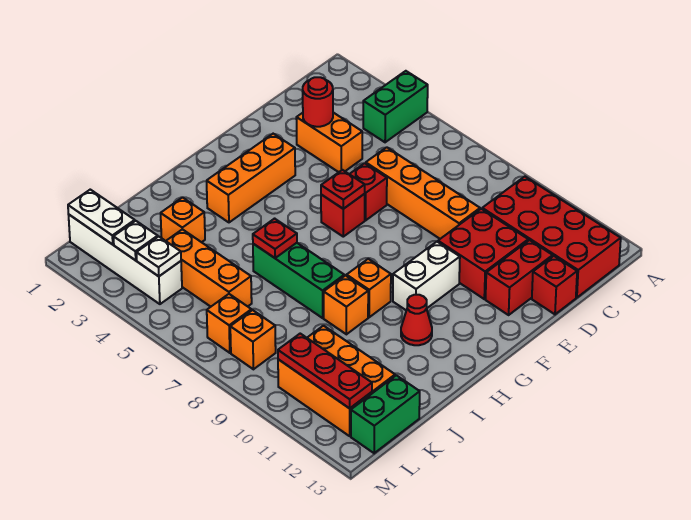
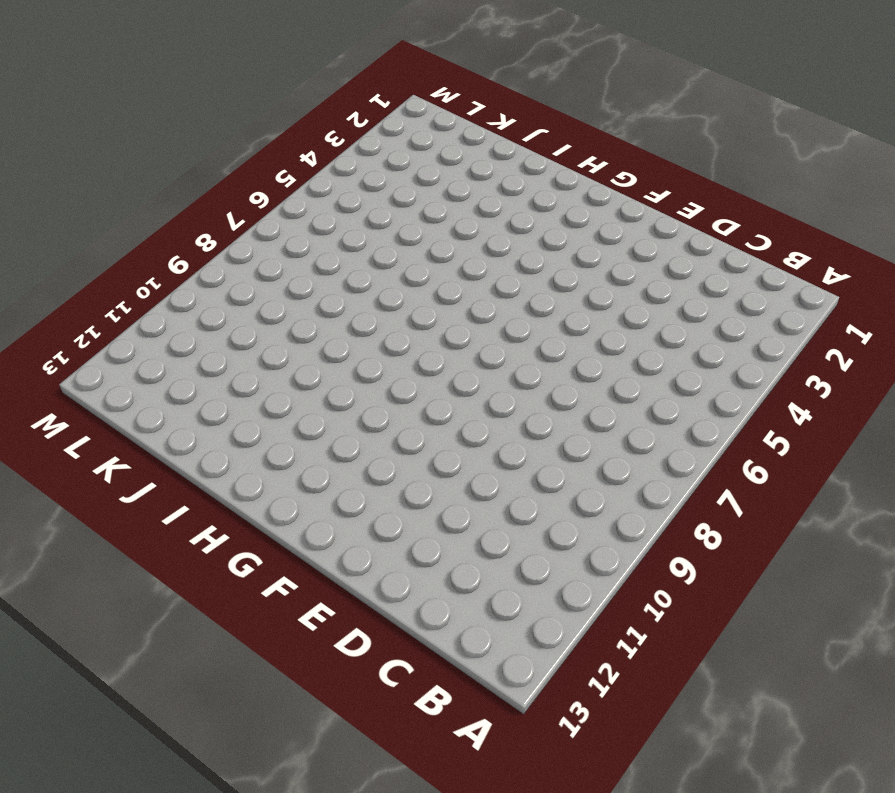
none -> green 1x2 brick [363,71,428,142]
none -> red 2x4 brick [482,177,621,298]
none -> orange 1x2 brick [296,113,362,172]

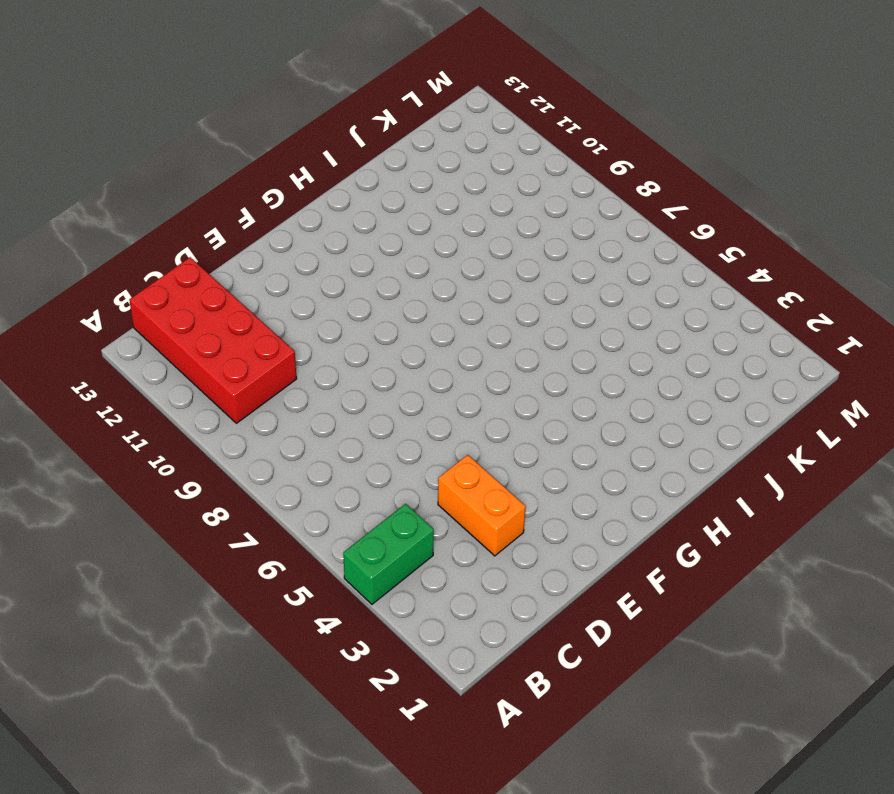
none -> orange 1x4 brick [365,147,480,239]
none -> red 2x2 brick [438,209,528,299]
none -> red 1x2 brick [486,240,553,315]

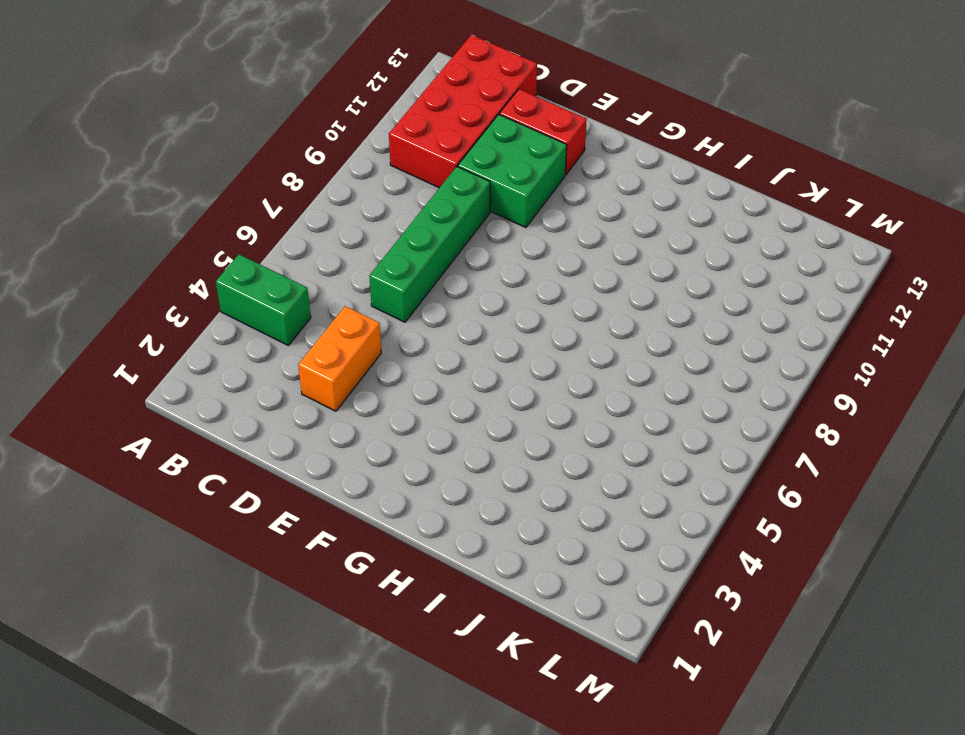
green 1x4 brick [369,167,490,322] -> orange 1x4 brick [365,147,480,239]
green 2x2 brick [458,114,567,228] -> red 2x2 brick [438,209,528,299]
none -> red 1x1 brick [532,256,577,314]
none -> red 1x1 brick [350,163,387,220]
none -> orange 1x3 brick [207,134,295,222]

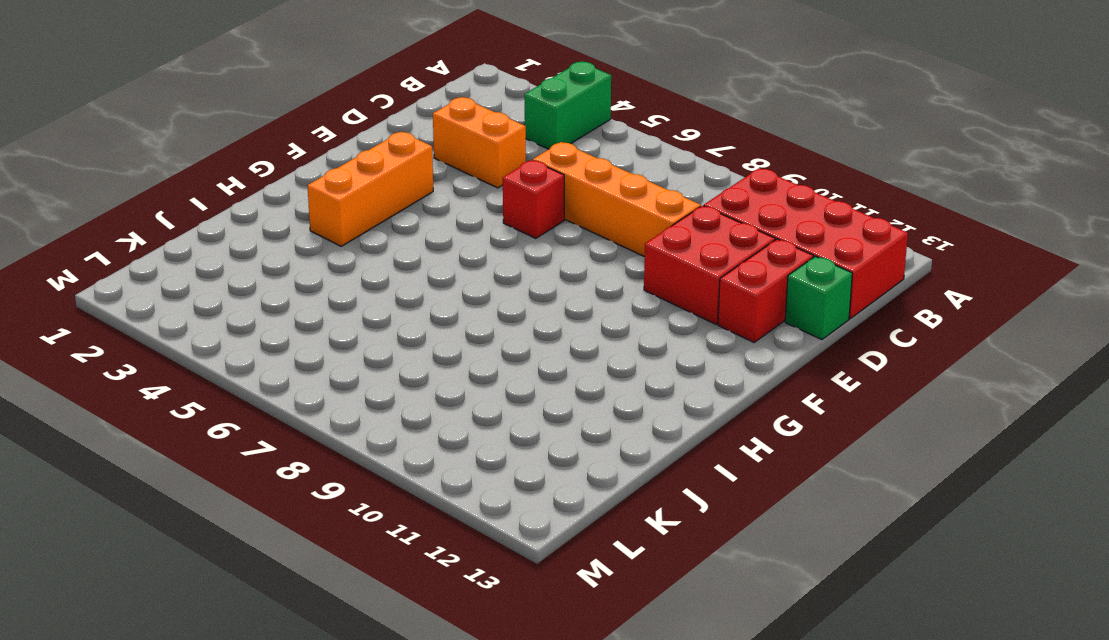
green 1x1 brick [785,256,852,340] -> red 1x1 brick [532,256,577,314]
none -> red 1x1 brick [321,194,365,237]
none -> white 1x2 brick [393,242,460,310]
none -> orange 1x1 brick [347,259,391,317]

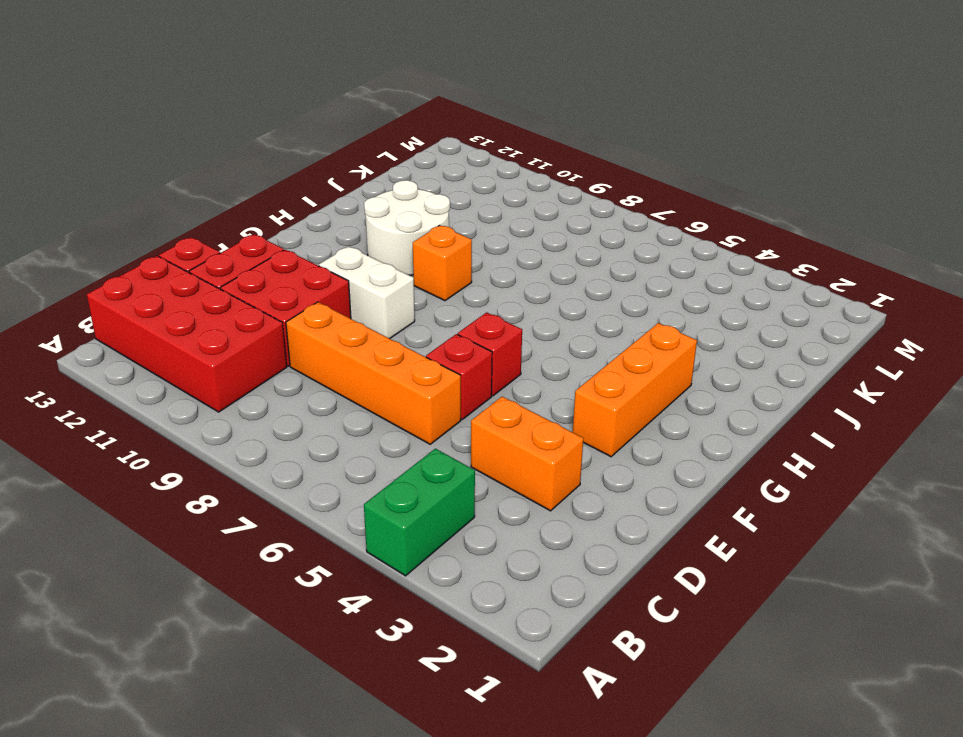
white 1x2 brick [319,246,415,339] -> white 1x2 brick turned to [393,242,460,310]
white 2x2 round brick [364,180,450,275] -> red 1x1 cone [401,295,432,345]
none -> green 1x3 brick [253,243,344,318]
none -> orange 1x1 brick [324,276,368,334]
none -> orange 1x1 brick [161,197,205,242]

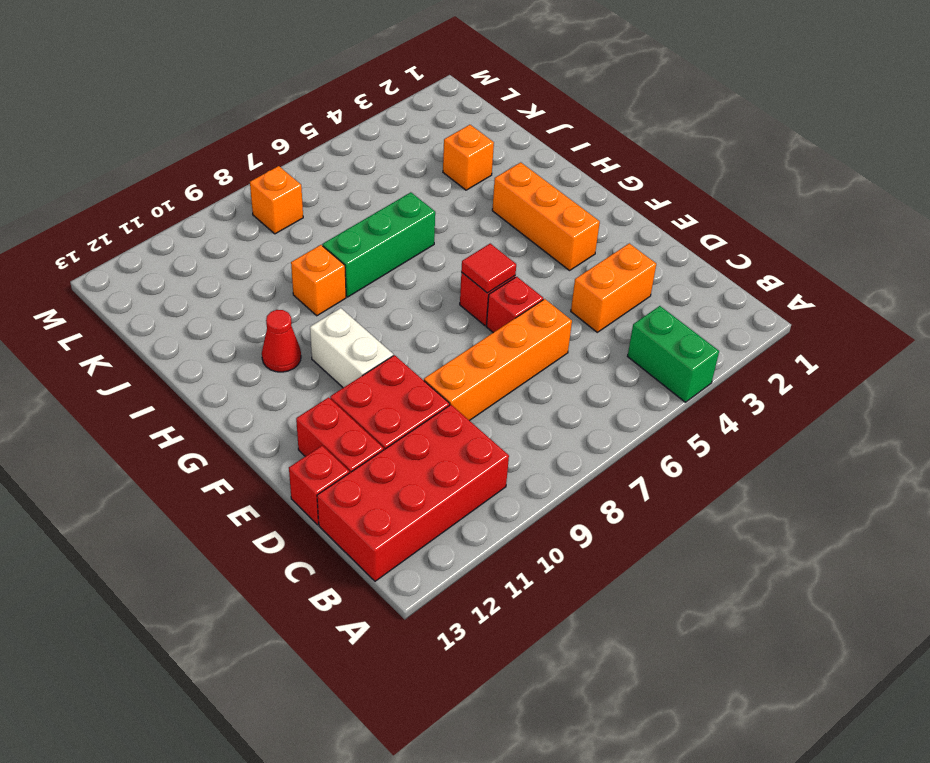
red 1x1 tile [461,244,516,293] -> red 1x1 plate [321,170,365,209]
none -> orange 1x1 brick [347,259,391,317]
none -> orange 1x3 brick [166,229,252,307]
none -> orange 2x3 brick [278,326,395,436]

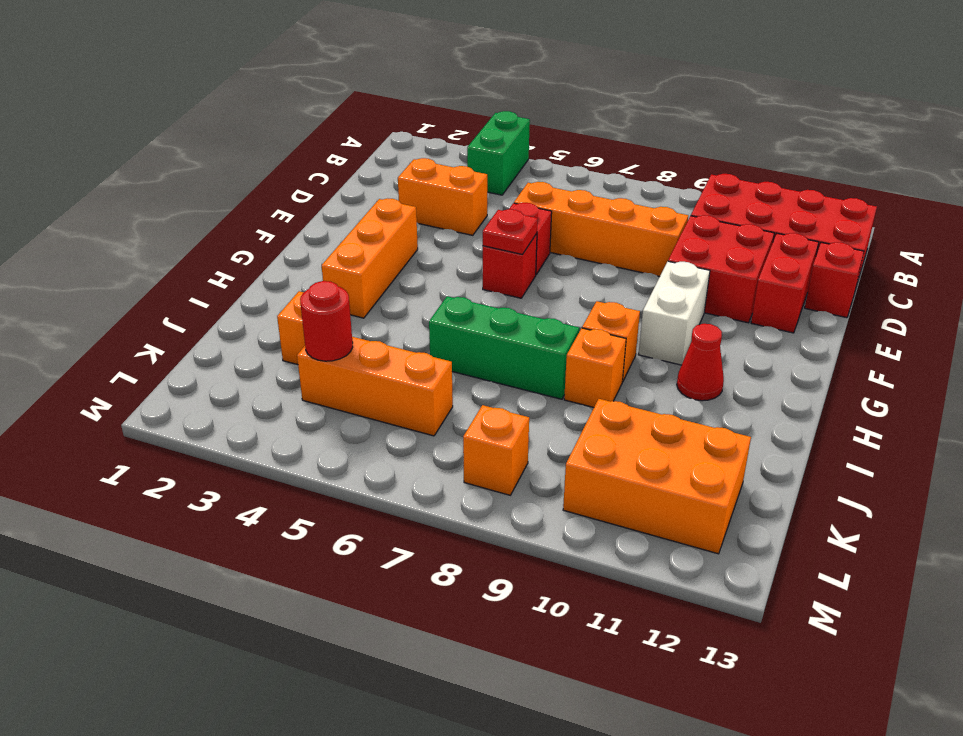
red 1x1 round brick [300,281,353,361] -> red 1x1 round brick moved to [303,77,333,127]
none -> green 1x2 brick [351,375,420,453]
none -> white 1x4 brick [69,215,182,304]
none -> orange 1x1 brick [207,294,251,353]

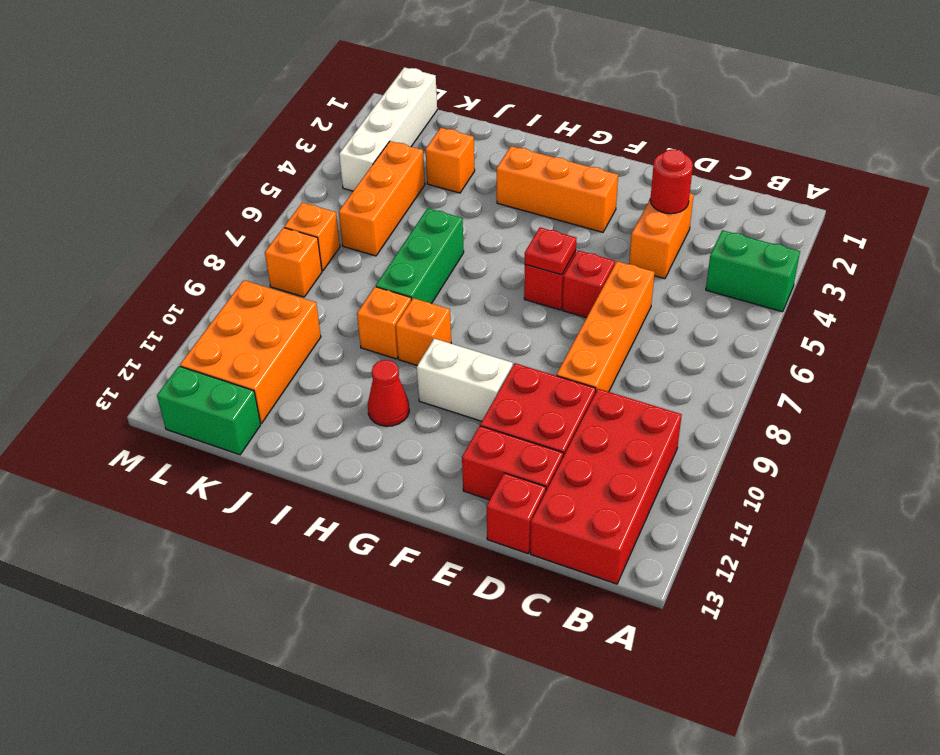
none -> red 1x1 plate [253,219,297,258]
none -> white 1x2 plate [68,190,135,244]
none -> white 1x1 plate [114,221,158,260]

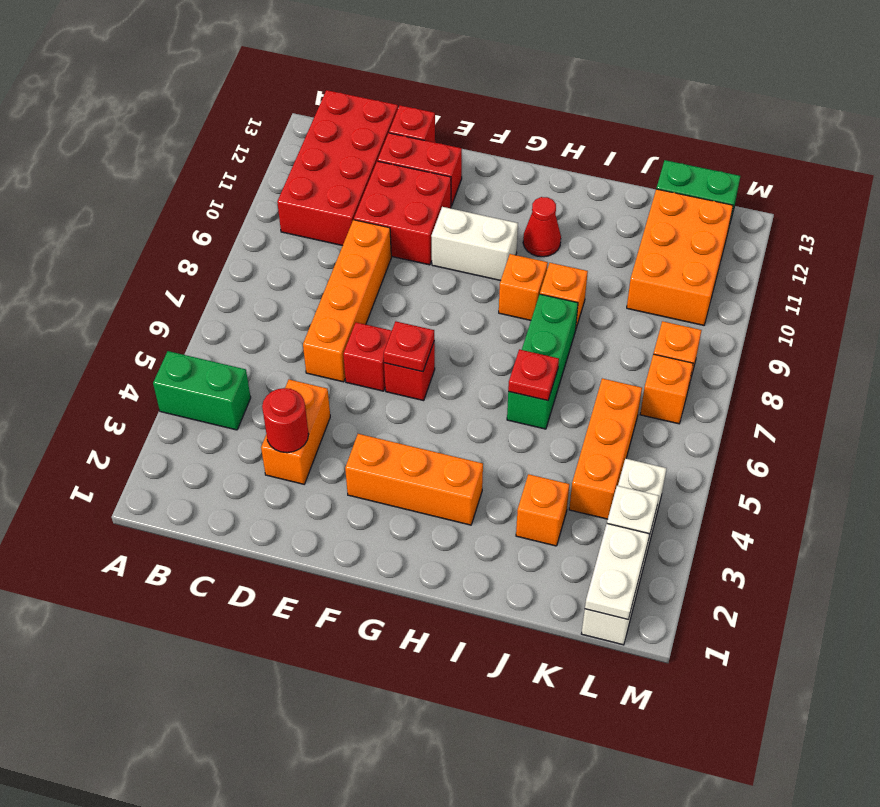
none -> white 1x1 plate [136,237,181,276]
none -> red 1x3 plate [278,334,372,408]

